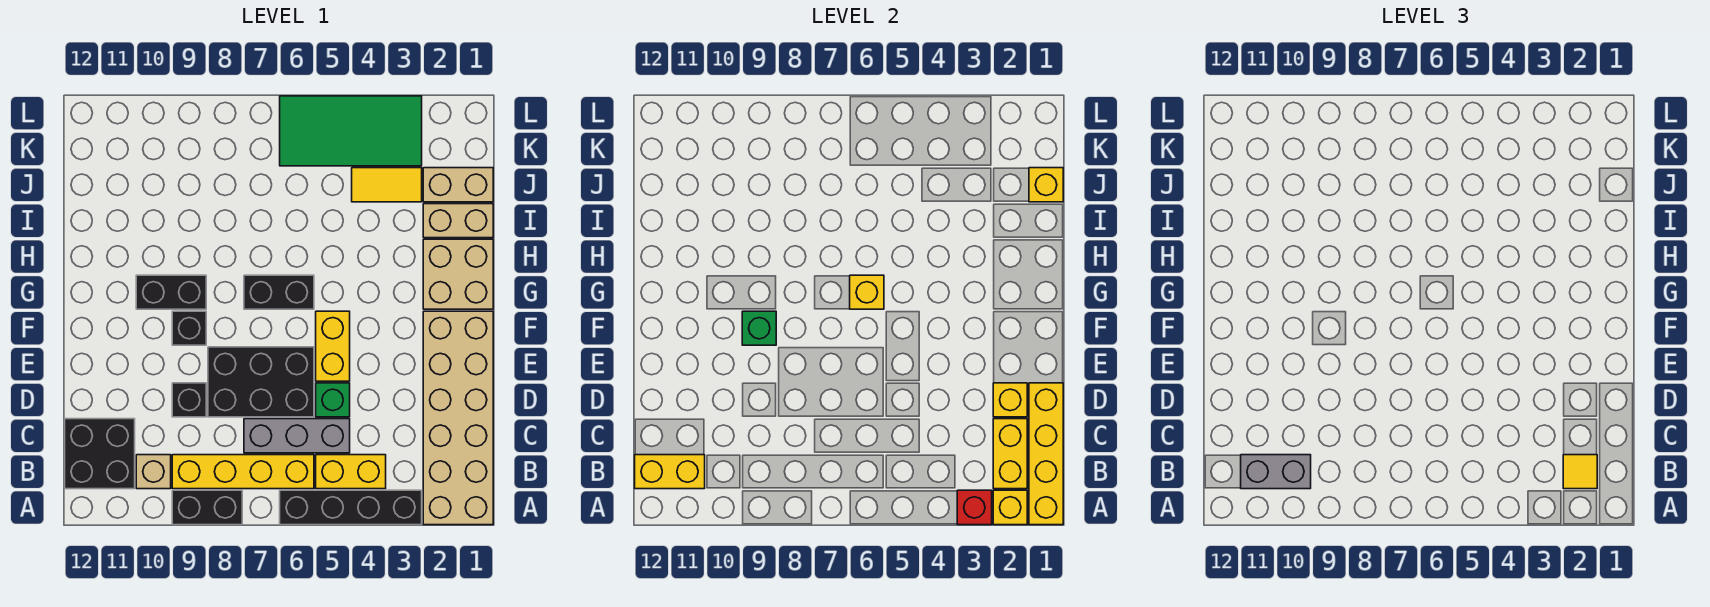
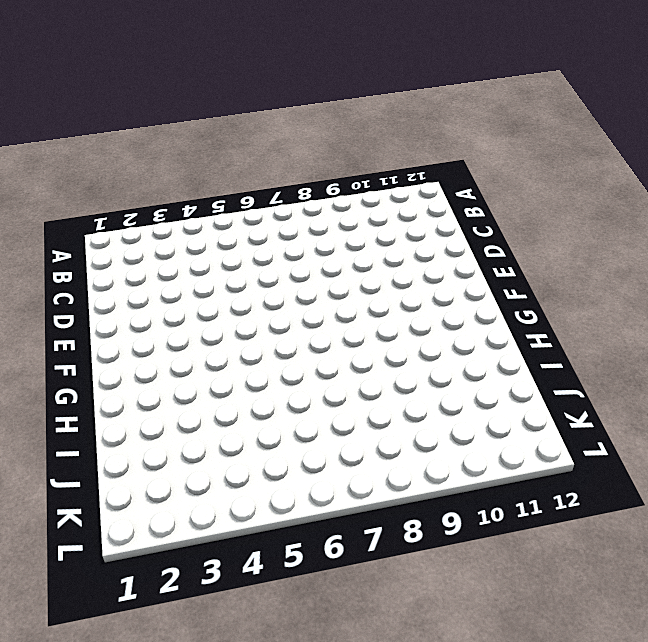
none -> tan 2x6 brick [423,311,493,525]
none -> black 1x4 brick [280,490,422,525]
none -> black 1x2 brick [172,490,242,525]
none -> yellow 1x2 brick [316,455,386,489]

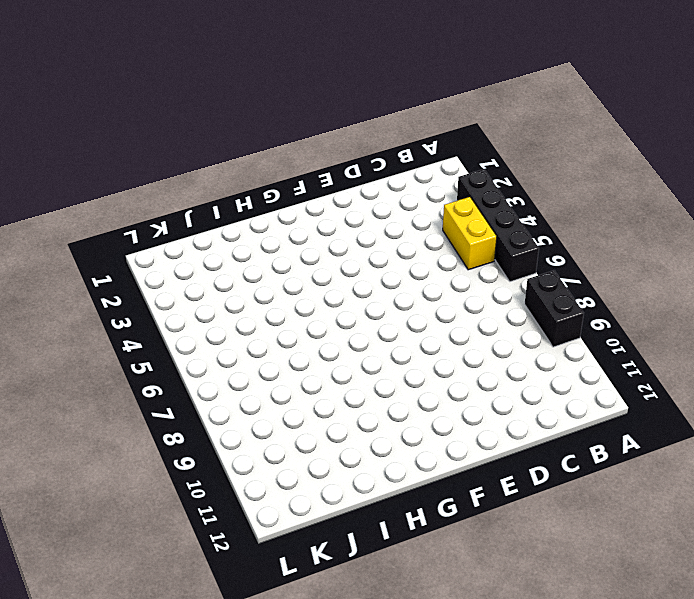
none -> tan 2x6 brick [423,311,493,525]
none -> yellow 1x4 brick [172,455,314,489]
none -> tan 1x1 brick [136,455,171,489]
none -> black 2x2 brick [65,419,135,489]

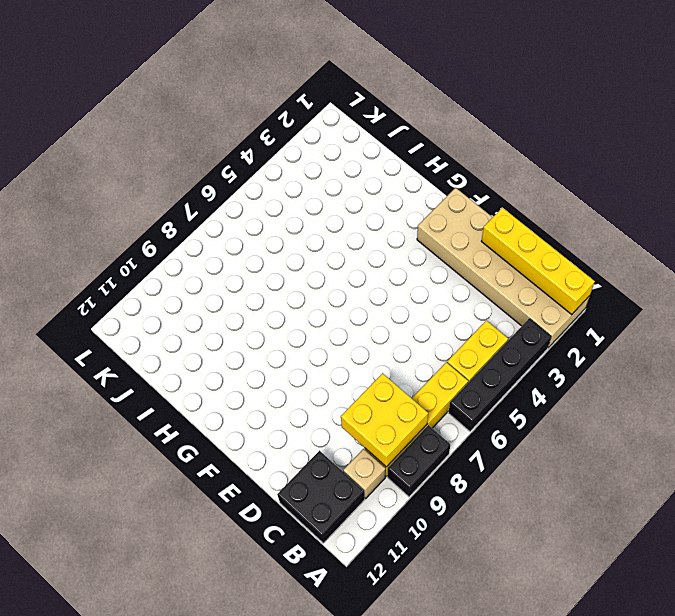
yellow 2x2 brick [341,373,428,467] -> none
none -> grey 1x3 brick [244,419,350,453]
none -> green 1x1 brick [316,383,350,417]
none -> black 2x3 brick [208,347,314,417]
none -> black 1x1 brick [172,383,206,417]

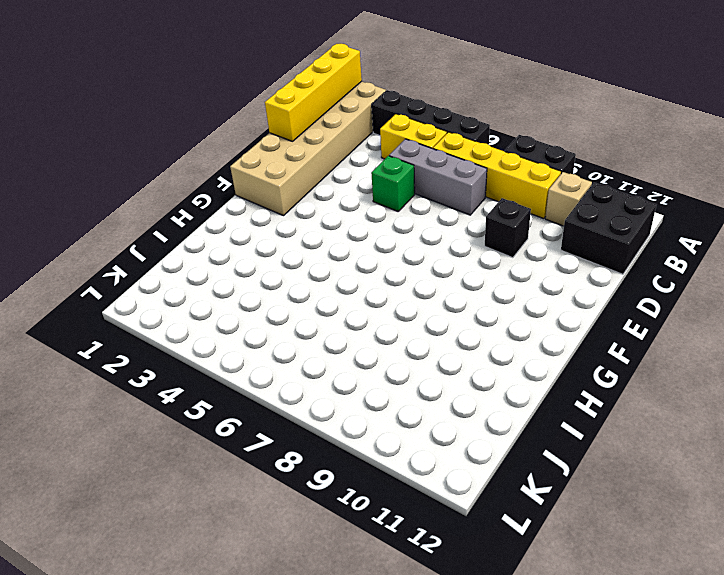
none -> black 2x3 brick [208,347,314,417]
none -> yellow 1x2 brick [316,311,350,381]
none -> black 1x1 brick [172,311,206,345]
none -> tan 2x2 brick [423,239,493,309]

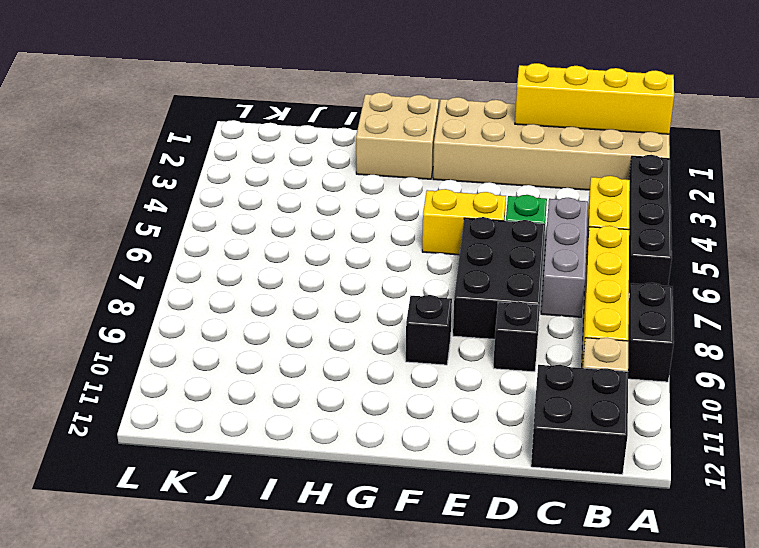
none -> black 1x2 brick [244,275,314,309]
none -> black 1x2 brick [136,275,206,309]
none -> tan 1x2 brick [423,204,493,238]
none -> tan 1x2 brick [423,168,493,202]

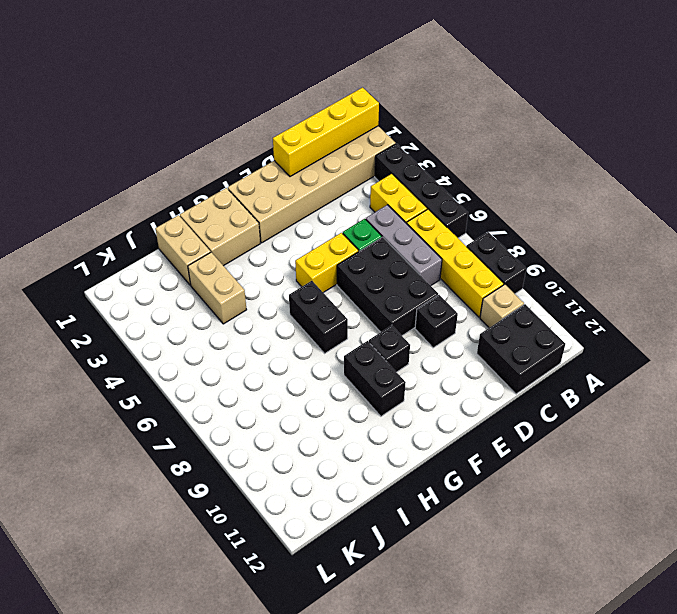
tan 1x2 brick [188,252,247,324] -> tan 1x2 brick moved to [423,168,493,202]
none -> yellow 1x2 tile [352,168,422,202]
none -> green 2x4 tile [280,96,422,166]
none -> yellow 1x1 brick [993,490,1027,525]
none -> red 1x1 brick [957,490,992,525]

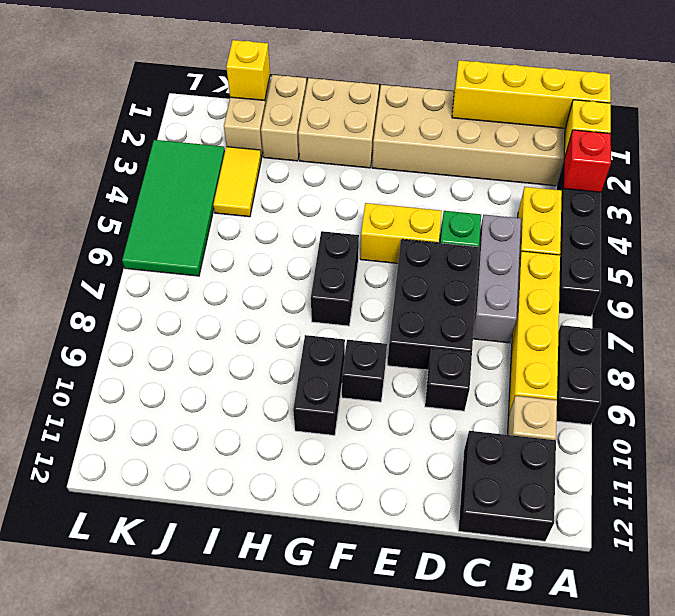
none -> yellow 1x2 brick [993,419,1027,489]
none -> yellow 1x2 brick [635,455,705,489]
none -> yellow 1x1 brick [993,383,1027,417]
none -> green 1x1 brick [742,311,776,345]

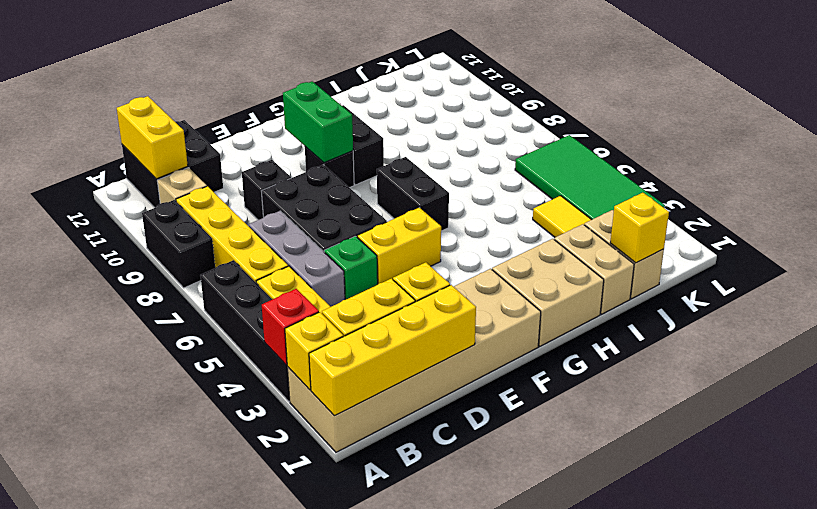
green 1x2 brick [283,82,353,163] -> green 1x1 brick [742,311,776,345]
none -> yellow 1x1 brick [850,275,884,309]
none -> yellow 1x1 tile [1563,455,1597,489]
none -> grey 1x2 brick [1241,455,1311,489]

